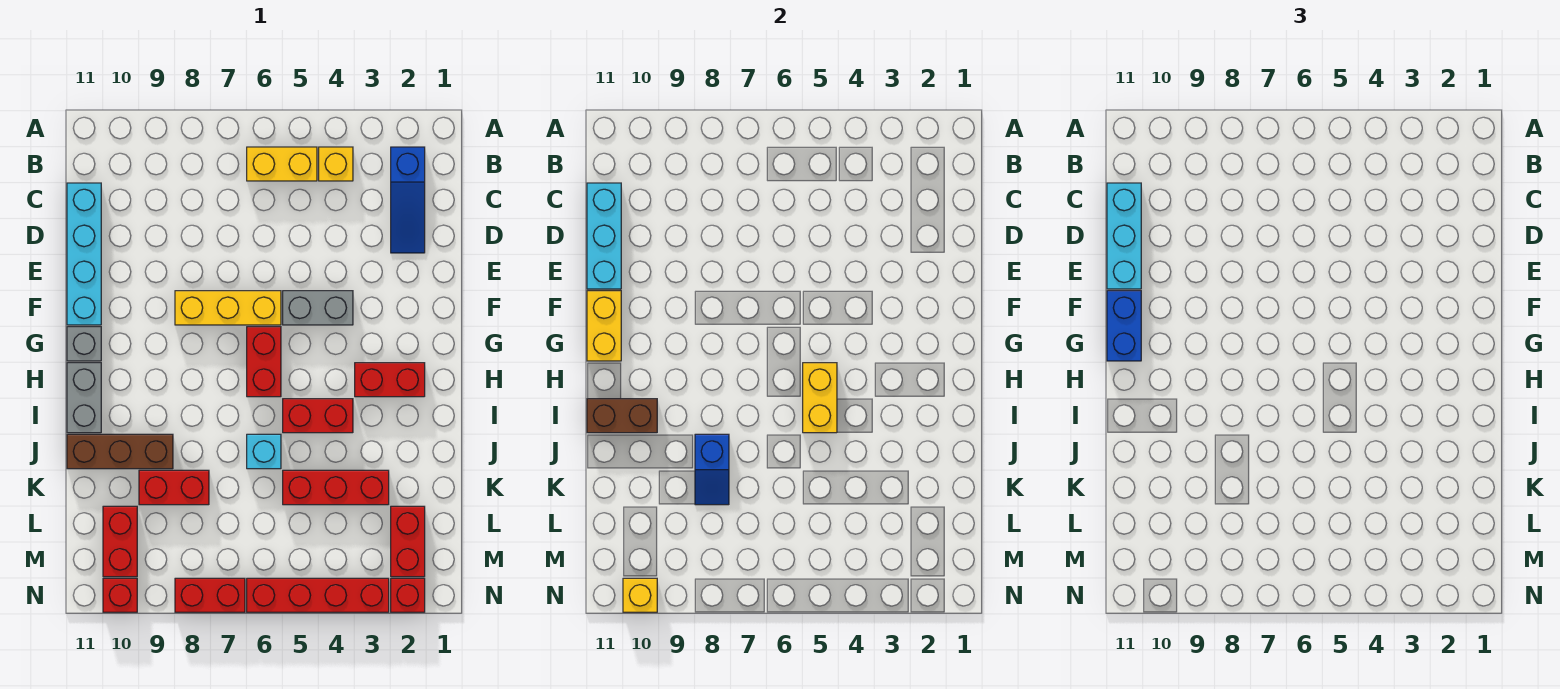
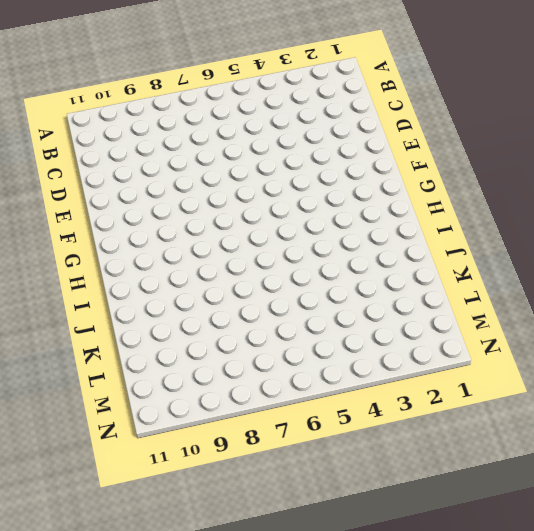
none -> blue 1x3 slope [391,147,425,253]
none -> yellow 1x1 brick [319,147,353,181]
none -> yellow 1x2 brick [247,147,317,181]

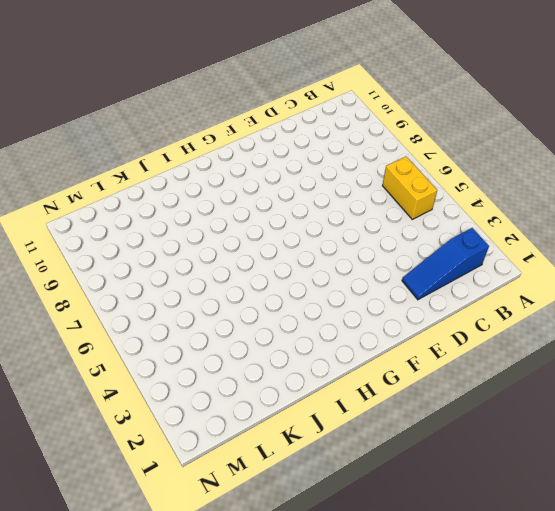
none -> yellow 1x1 brick [319,147,353,181]
none -> cyan 1x4 brick [67,183,101,325]
none -> grey 1x2 brick [283,291,353,325]

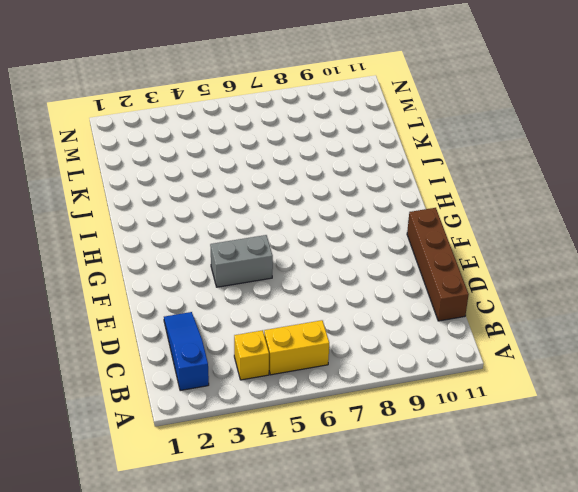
brown 1x4 brick [407,208,469,321] -> cyan 1x4 brick [67,183,101,325]
none -> yellow 1x3 brick [175,291,281,325]
none -> red 1x2 brick [247,327,281,397]
none -> grey 1x1 brick [67,327,101,361]

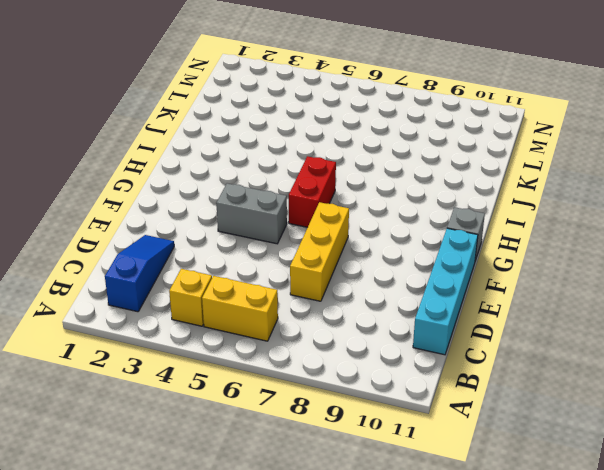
yellow 1x3 brick [290,202,349,301] -> yellow 1x3 brick turned to [175,291,281,325]
none -> red 1x2 brick [355,363,425,397]
none -> grey 1x2 brick [67,363,101,433]
none -> red 1x2 brick [283,399,353,433]

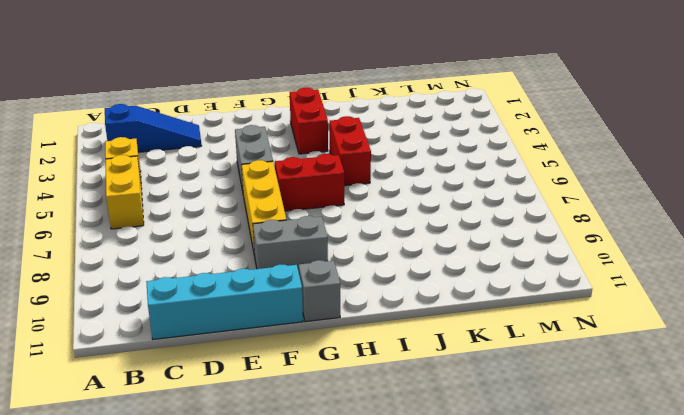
grey 1x2 brick [253,216,328,272] -> grey 1x2 brick moved to [67,363,101,433]
none -> cyan 1x1 brick [247,434,281,469]
none -> brown 1x3 brick [67,434,173,469]
none -> red 1x3 brick [283,470,389,505]

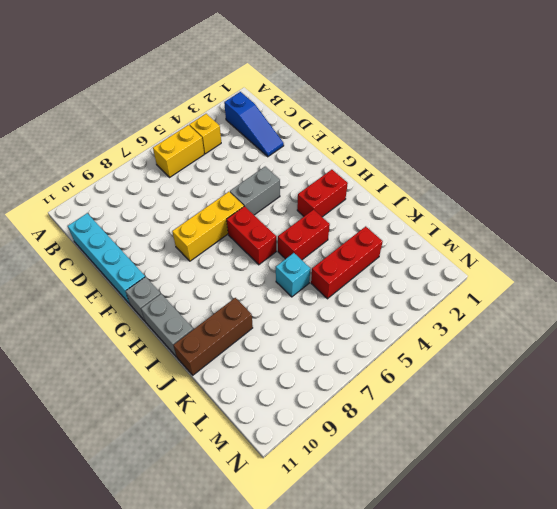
none -> red 1x2 brick [139,470,209,505]
none -> red 1x2 brick [391,506,425,577]
none -> red 1x2 brick [103,506,137,577]

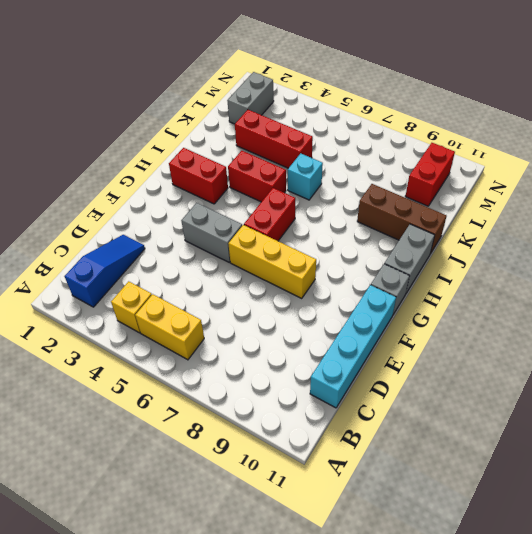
grey 1x2 brick [227,72,274,124] -> red 1x2 brick [391,506,425,577]
none -> red 1x2 brick [139,470,209,505]
none -> red 1x1 brick [391,578,425,612]
none -> red 1x4 brick [247,578,389,612]

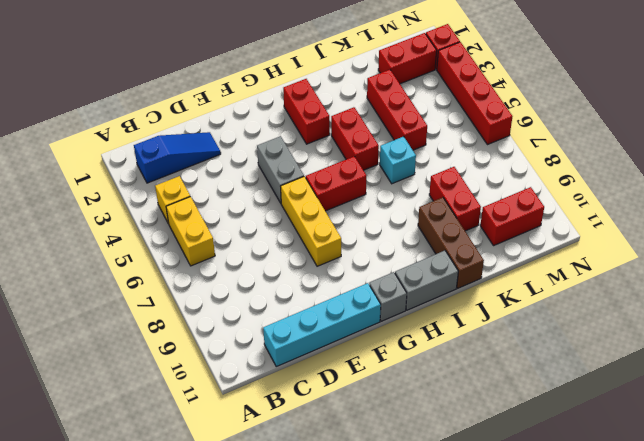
none -> red 1x2 brick [175,578,245,612]
none -> red 1x1 brick [103,578,137,612]
none -> cyan 1x3 brick [587,183,621,289]

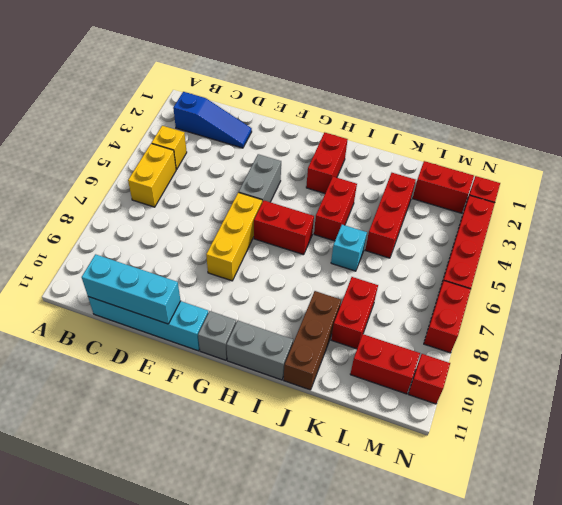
none -> yellow 1x2 brick [587,291,621,361]
none -> yellow 1x2 brick [803,363,837,433]
none -> brown 1x2 brick [587,399,657,433]

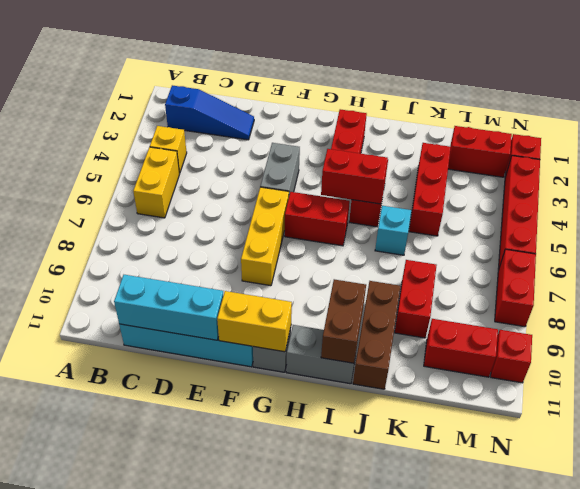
red 1x2 brick [321,149,388,204] -> yellow 1x2 brick [803,363,837,433]
none -> blue 1x2 slope [695,434,729,505]
none -> yellow 1x1 brick [623,578,657,612]
none -> cyan 1x3 brick [1107,183,1141,289]

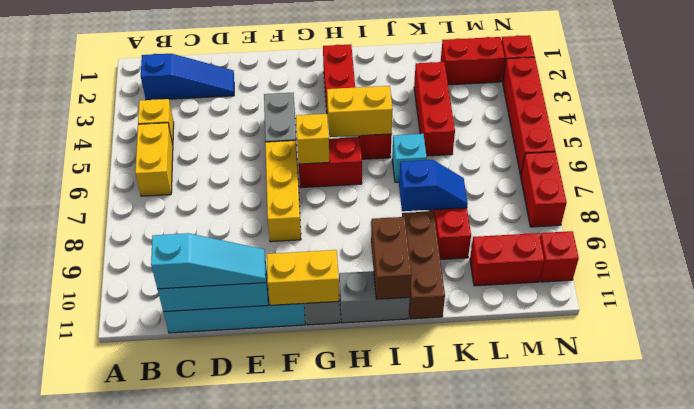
cyan 1x3 slope [151,233,266,289] -> cyan 1x3 brick [1107,183,1141,289]
yellow 1x1 brick [296,114,330,164] -> yellow 1x1 brick moved to [623,578,657,612]
none -> blue 1x2 brick [1107,291,1141,361]

